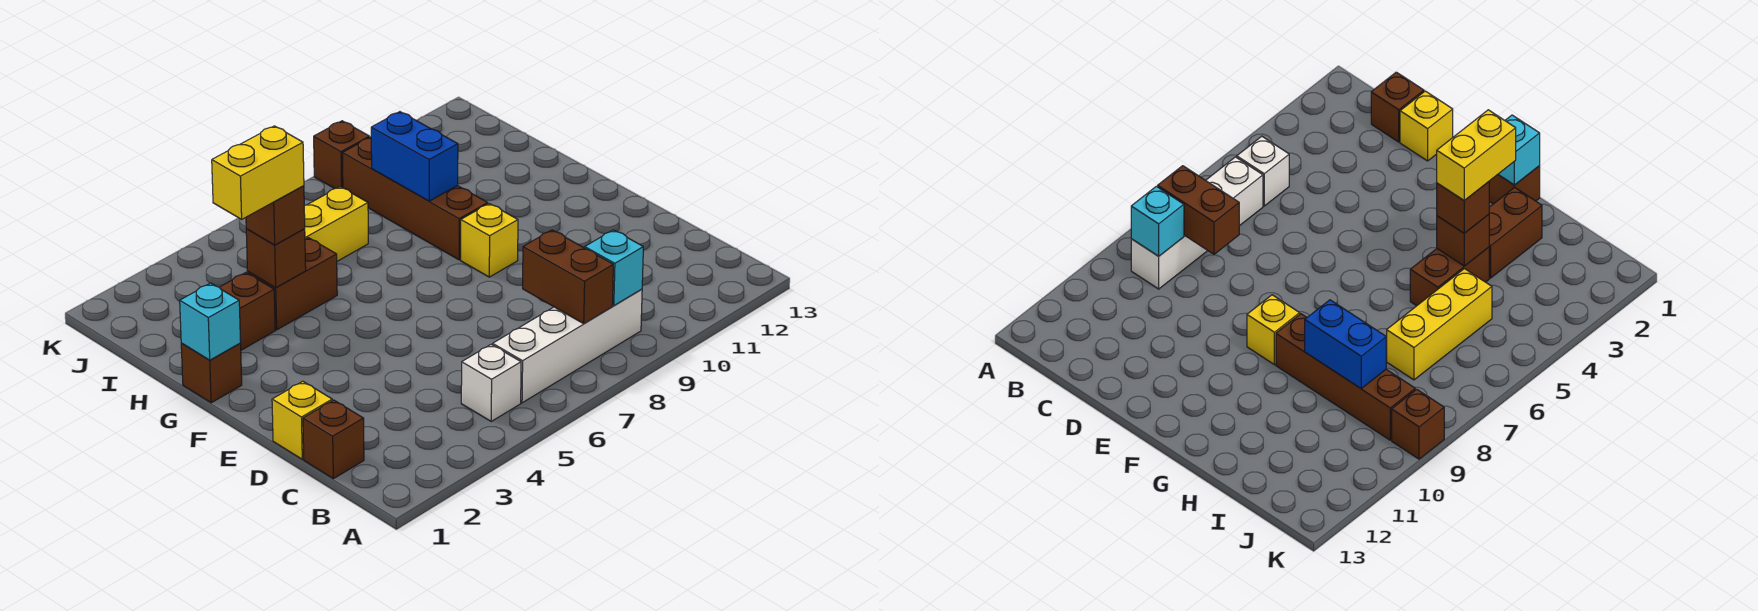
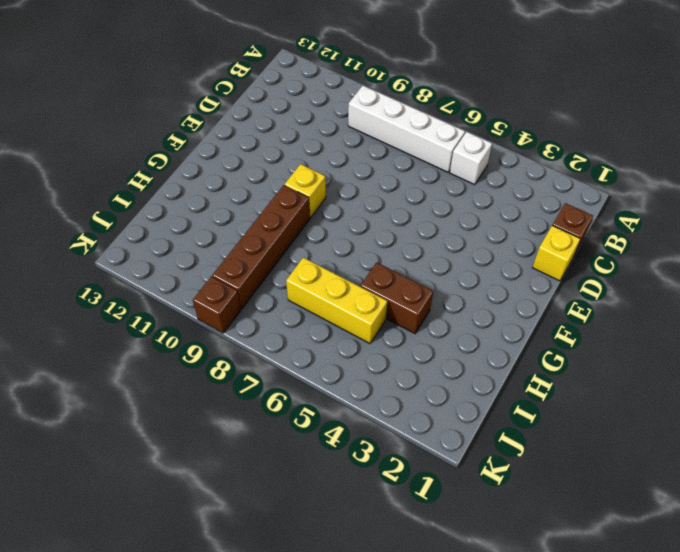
none -> brown 1x1 brick [181,343,242,403]
none -> brown 1x2 brick [219,273,275,350]
none -> brown 1x2 brick [523,230,613,324]

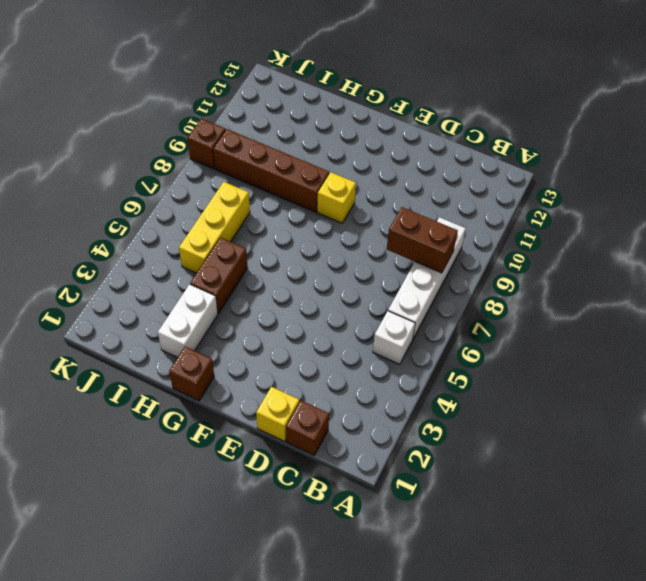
white 1x2 brick [158,284,218,358] -> brown 1x2 brick [219,273,275,350]
none -> cyan 1x1 brick [585,230,643,306]
none -> cyan 1x1 brick [180,283,241,360]
none -> brown 1x1 brick [246,229,306,288]

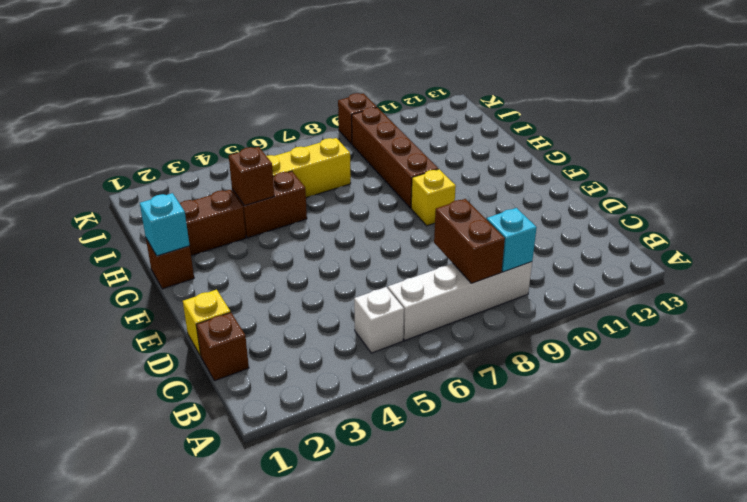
none -> blue 1x2 brick [371,112,458,201]
none -> brown 1x1 brick [246,186,305,245]
none -> yellow 1x2 brick [212,126,304,219]

